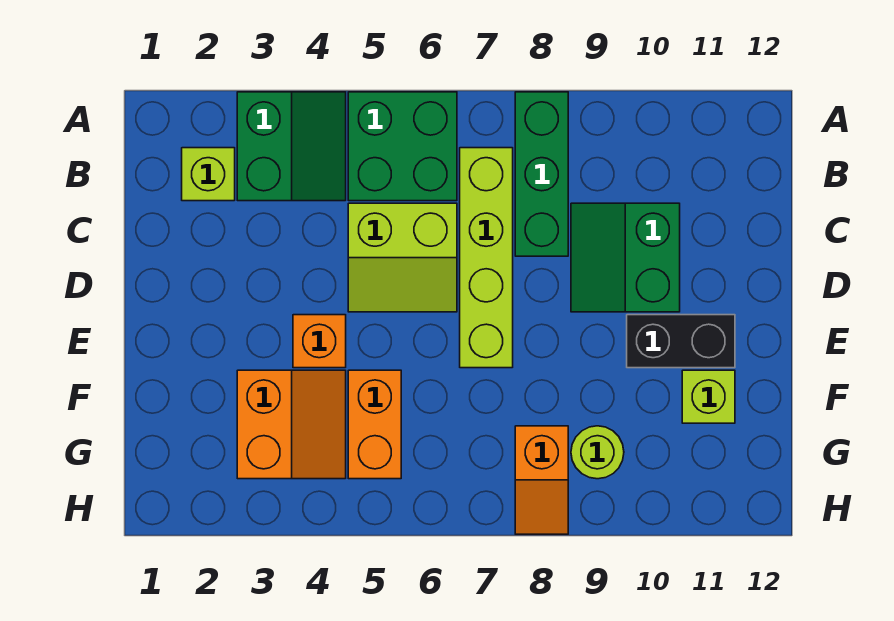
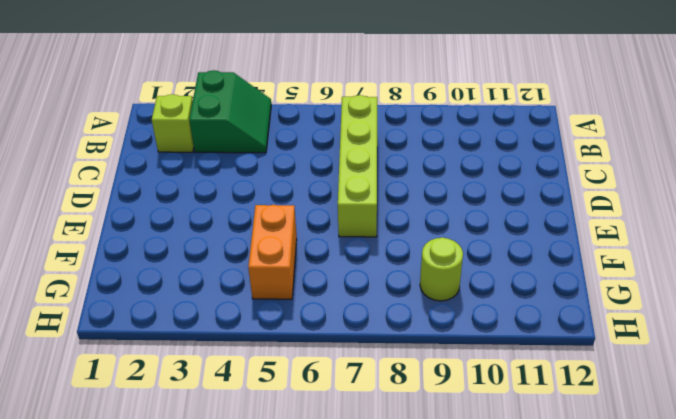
none -> green 2x2 brick [348,92,457,201]
none -> green 1x3 brick [515,92,568,256]
none -> lime 2x2 slope [348,203,457,312]

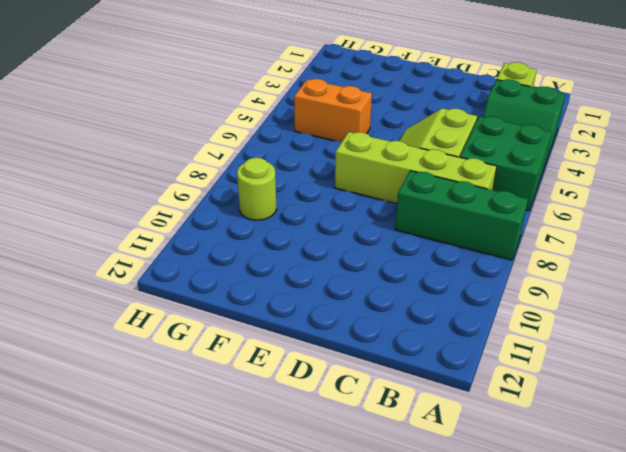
none -> green 2x2 slope [571,203,680,312]
none -> orange 1x1 brick [293,315,346,368]
none -> black 1x2 brick [627,315,735,368]

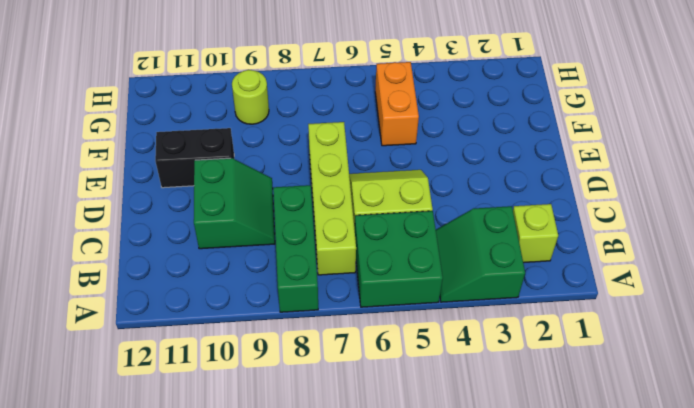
none -> orange 1x1 brick [293,315,346,368]
none -> orange 2x2 slope [237,370,346,479]
none -> lime 1x1 brick [682,370,735,423]

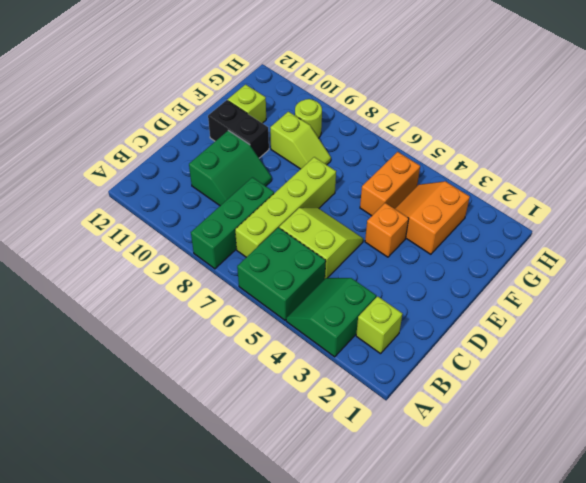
lime 1x2 slope [270,112,331,169] -> none
none -> orange 1x2 slope [515,426,568,534]

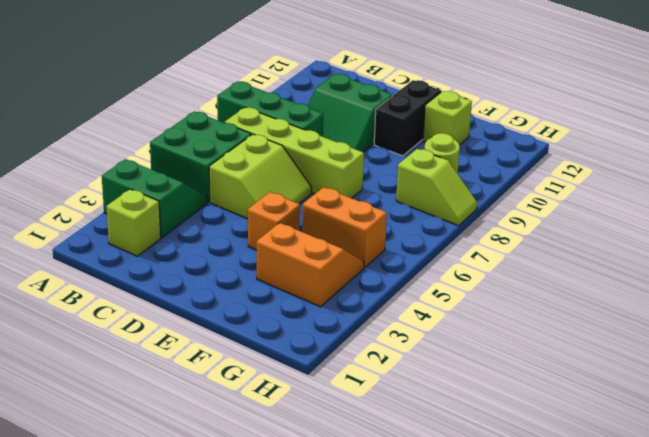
lime 1x2 slope [396,149,477,226] -> orange 1x2 slope [515,426,568,534]

